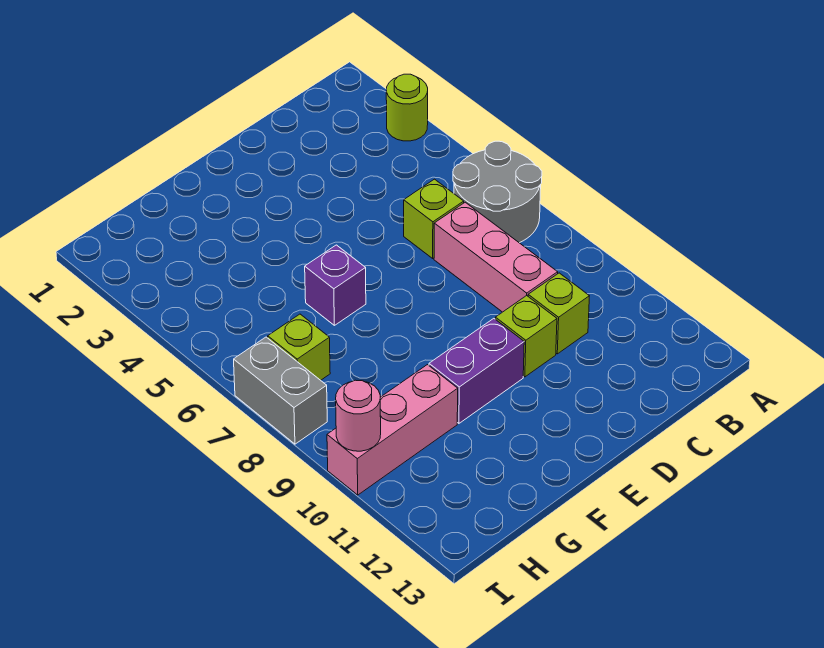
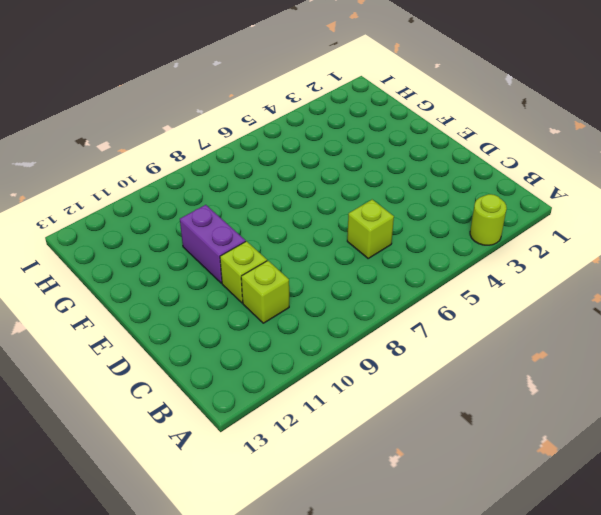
none -> grey 2x2 round brick [453,141,542,243]
none -> pink 1x3 brick [434,202,558,312]
none -> purple 1x1 brick [305,245,366,325]

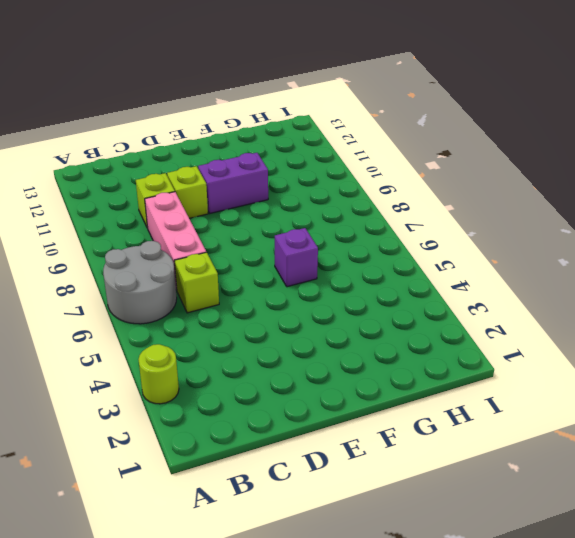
none -> pink 1x3 brick [327,365,458,495]
none -> lime 1x1 brick [268,314,330,380]
none -> grey 1x2 brick [234,337,327,444]

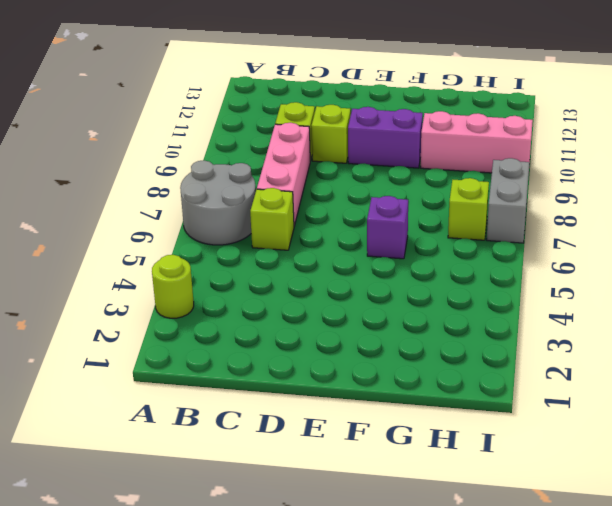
none -> pink 1x1 round brick [336,380,381,451]

